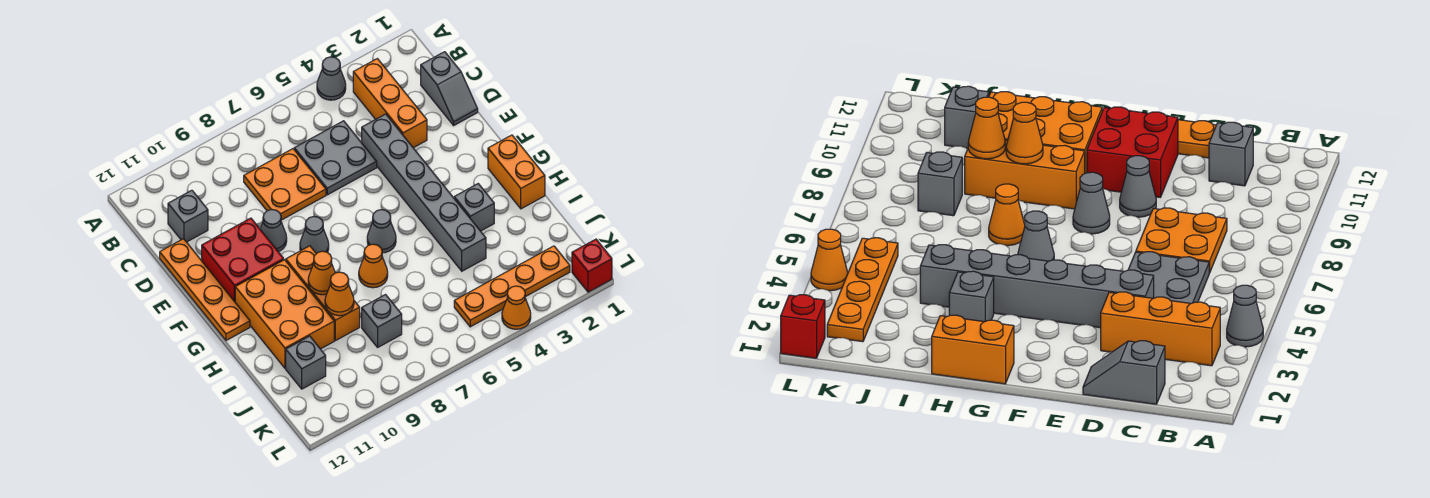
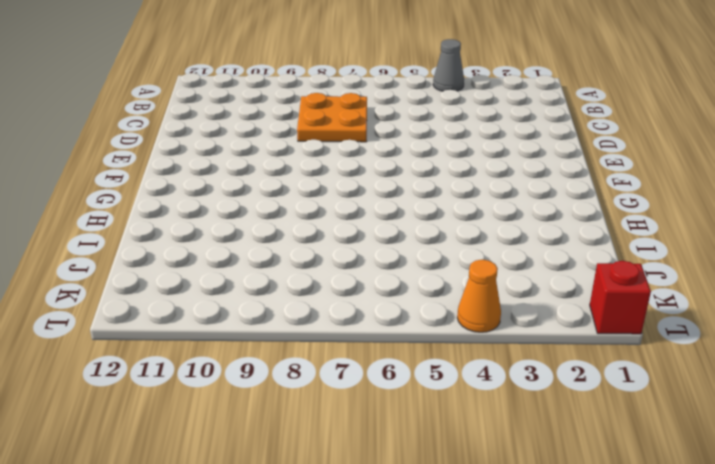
none -> orange 1x3 brick [353,59,427,148]
none -> grey 1x2 slope [421,52,478,125]
none -> grey 2x2 plate [294,121,377,195]

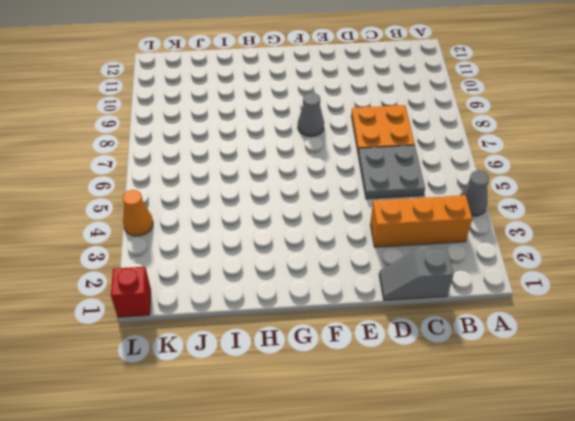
none -> grey 1x1 brick [168,190,208,242]
none -> grey 1x6 brick [362,114,486,271]
none -> orange 1x4 plate [160,239,250,340]

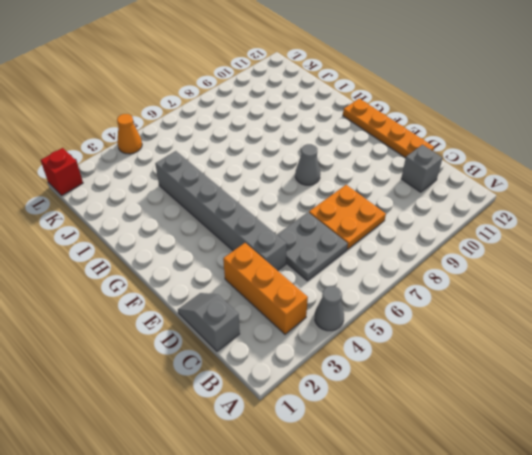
none -> grey 1x1 cone [260,209,287,252]
none -> red 2x2 brick [202,218,284,302]
none -> orange 1x2 brick [488,135,545,209]

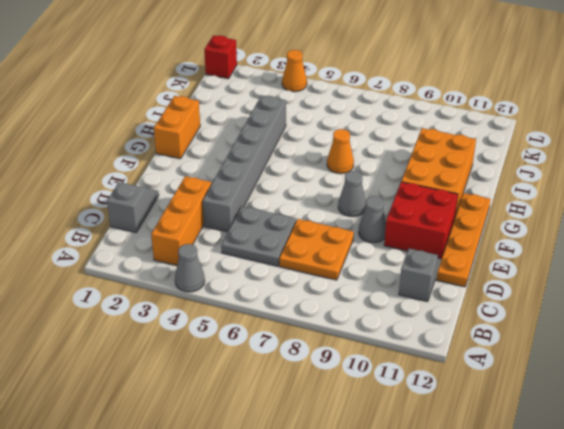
none -> grey 1x1 cone [367,210,396,253]
none -> orange 1x3 brick [286,246,360,341]
none -> grey 1x1 brick [454,184,494,231]

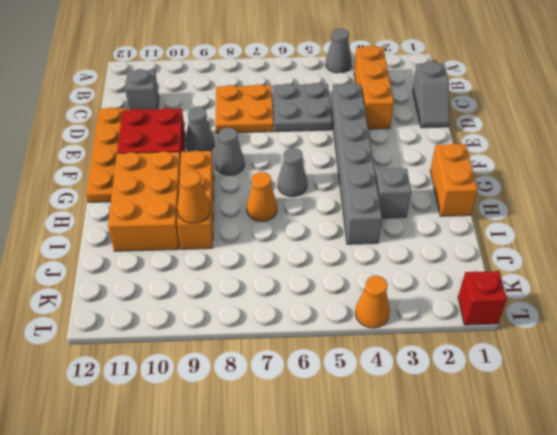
none -> grey 1x1 brick [362,295,402,347]
none -> grey 1x1 brick [286,336,326,389]
none -> orange 1x4 plate [454,246,570,327]

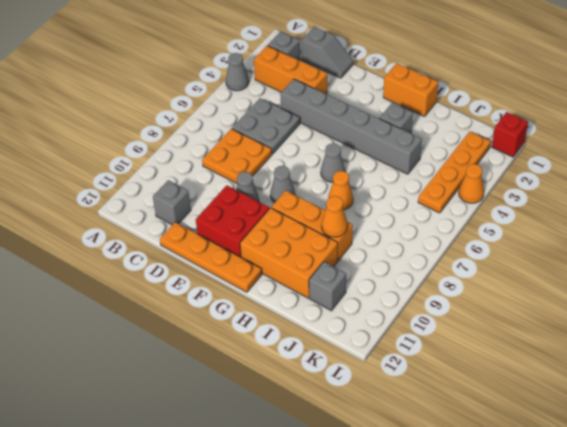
grey 1x1 brick [268,32,300,60] -> grey 1x1 brick moved to [362,295,402,347]
none -> orange 1x1 cone [308,251,335,295]

